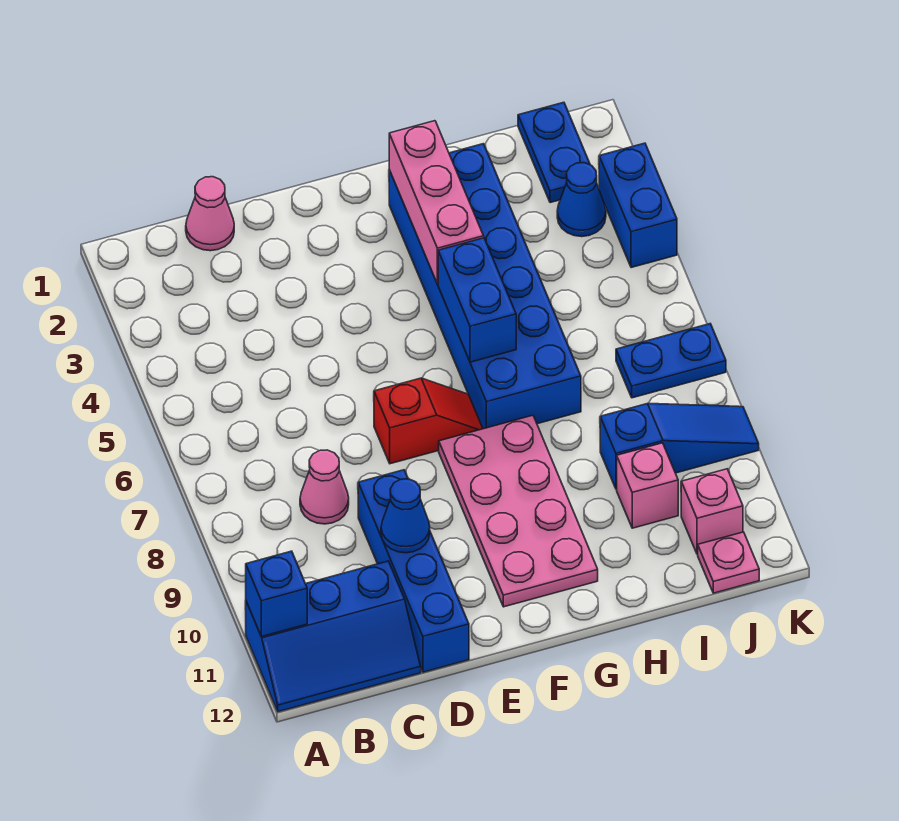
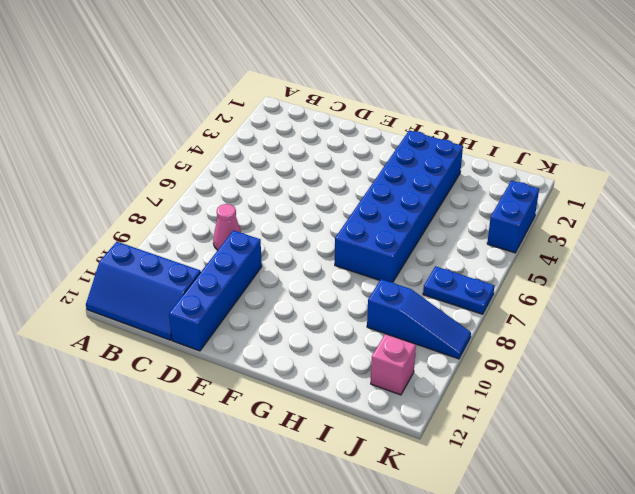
none -> pink 1x1 cone [186,177,234,251]
none -> red 1x2 slope [374,378,483,464]
none -> pink 2x4 plate [439,415,598,607]

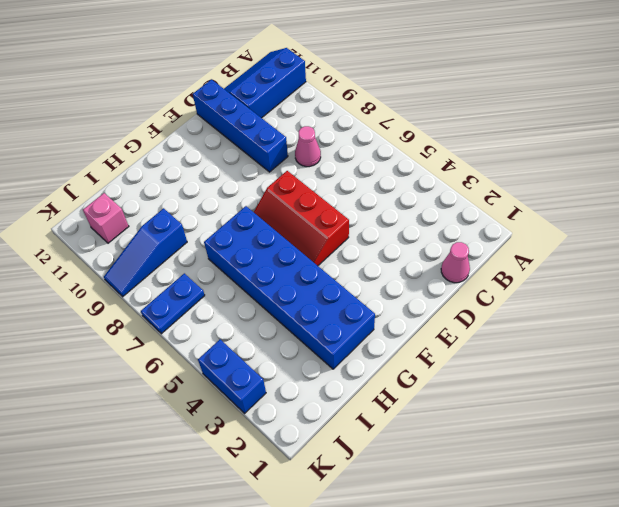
red 2x3 slope [254,171,349,266] -> red 1x2 slope [374,378,483,464]
none -> pink 2x4 plate [439,415,598,607]
none -> pink 1x1 brick [617,443,678,528]
none -> blue 1x2 plate [518,102,590,203]

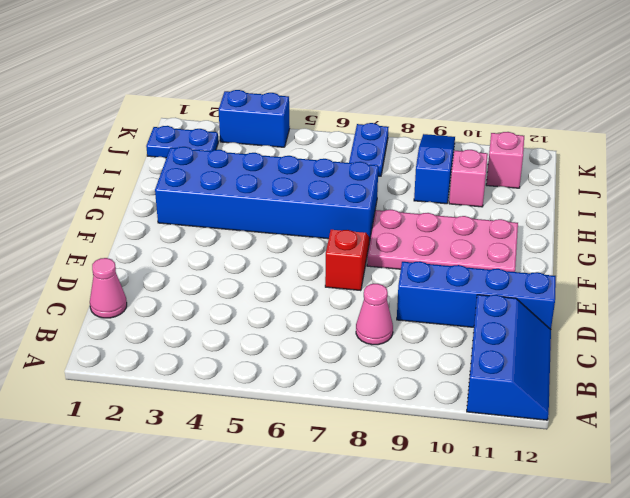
none -> blue 1x1 cone [557,163,606,237]
none -> pink 1x1 plate [698,532,759,593]
none -> blue 1x1 brick [246,551,307,637]

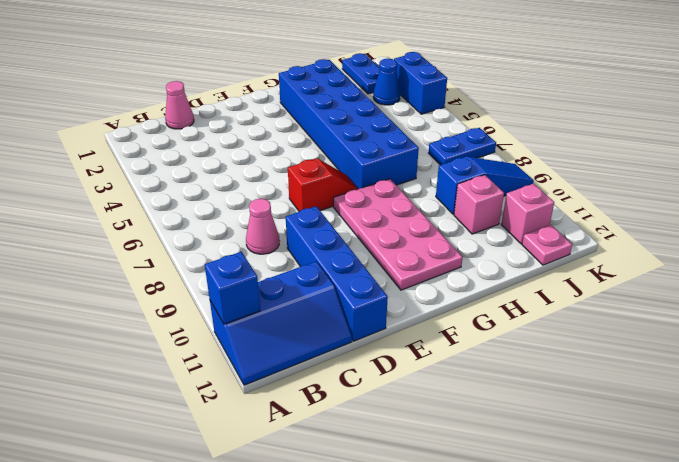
none -> blue 1x1 cone [381,479,430,553]
none -> pink 1x3 brick [389,121,484,284]
none -> blue 1x2 brick [438,238,516,362]

